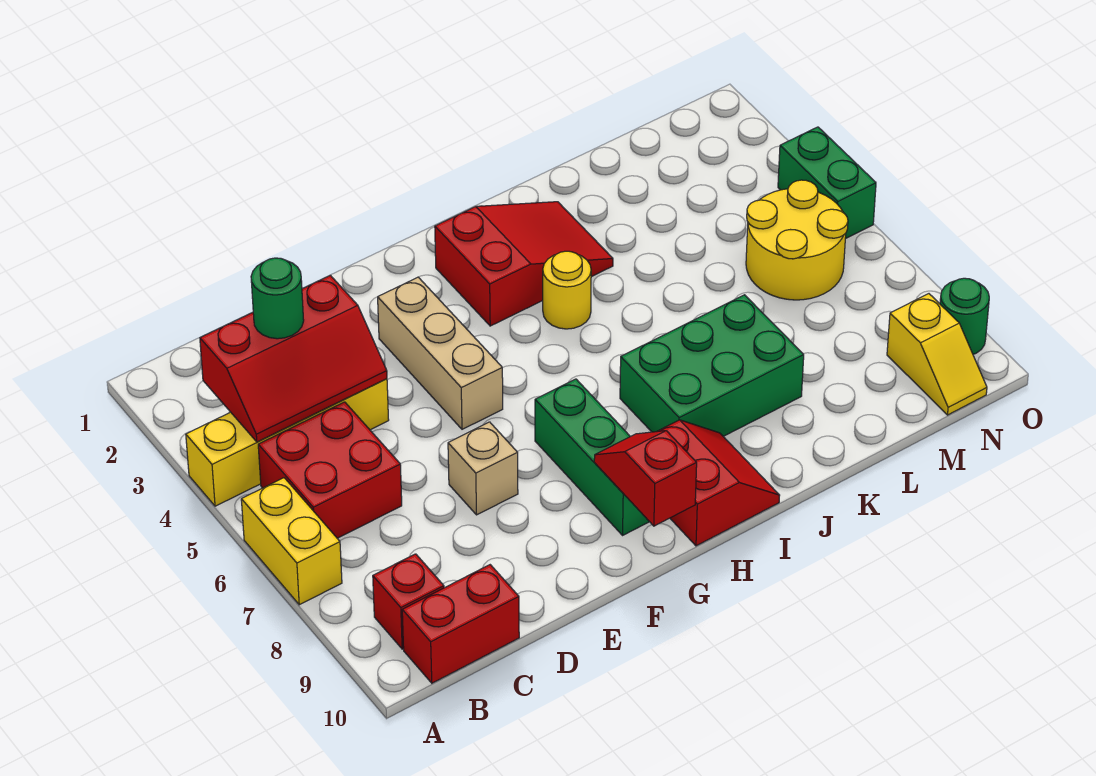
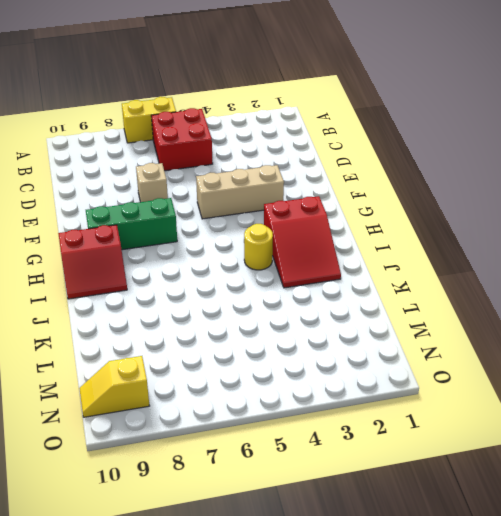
none -> yellow 1x4 brick [186,379,389,506]
none -> red 1x1 brick [373,554,444,649]
none -> red 1x2 brick [402,565,519,683]

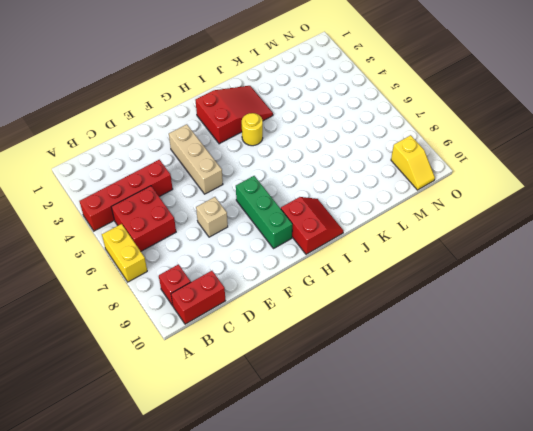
red 1x4 brick [80,160,173,231] -> yellow 1x4 brick [186,379,389,506]
none -> green 2x3 brick [620,295,804,436]
none -> yellow 2x2 round brick [746,180,848,300]
none -> green 1x2 brick [778,127,876,239]

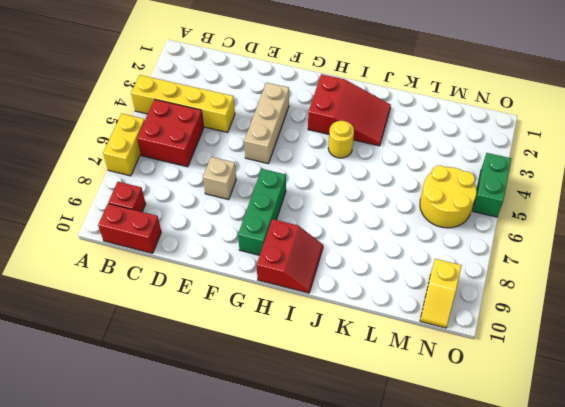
none -> green 2x3 brick [620,295,804,436]
none -> green 1x1 round brick [940,278,989,354]
none -> red 2x3 slope [200,275,387,442]

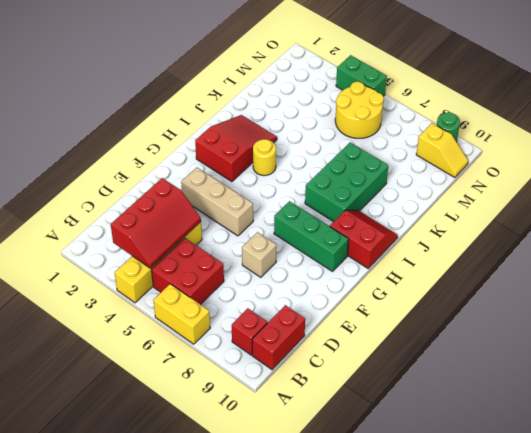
none -> red 1x2 slope [594,431,697,526]
none -> green 1x1 round brick [251,258,304,339]

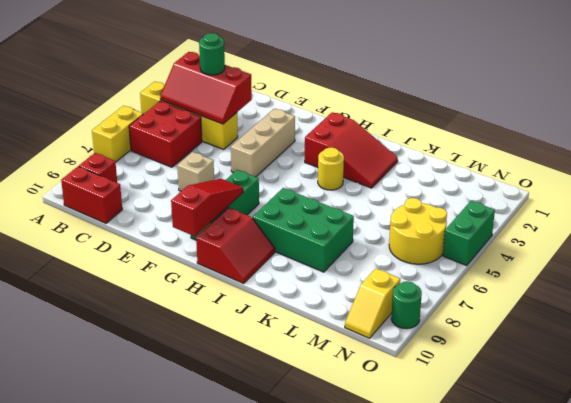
red 1x3 slope [171,179,243,236] -> red 1x2 slope [594,431,697,526]

